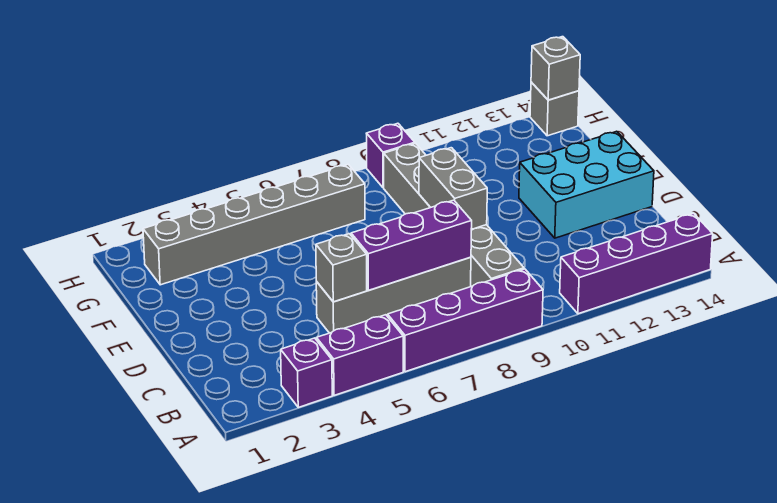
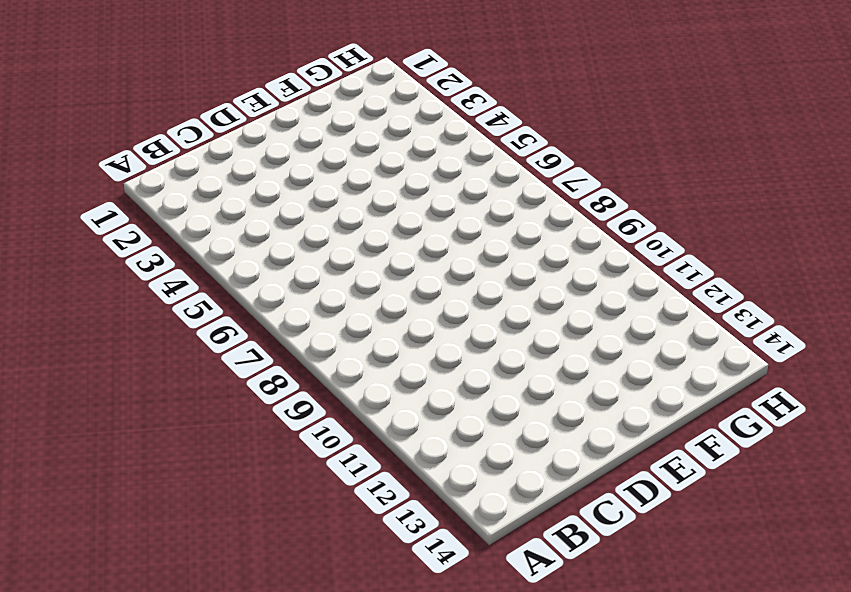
none -> purple 1x1 brick [281,338,332,407]
none -> purple 1x2 brick [317,315,403,395]
none -> purple 1x4 brick [388,269,543,372]

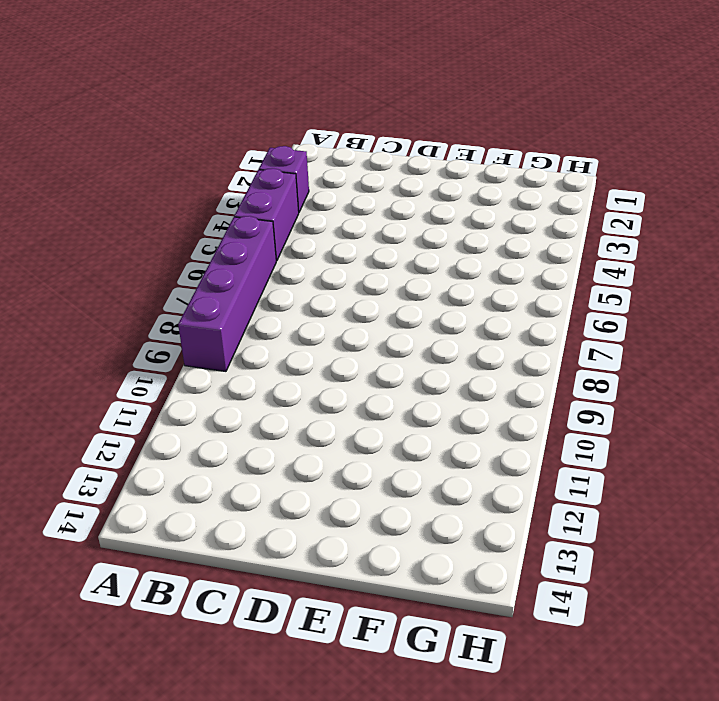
none -> purple 1x4 brick [560,213,713,314]
none -> grey 1x6 brick [384,143,524,286]
none -> grey 1x4 brick [316,257,471,333]

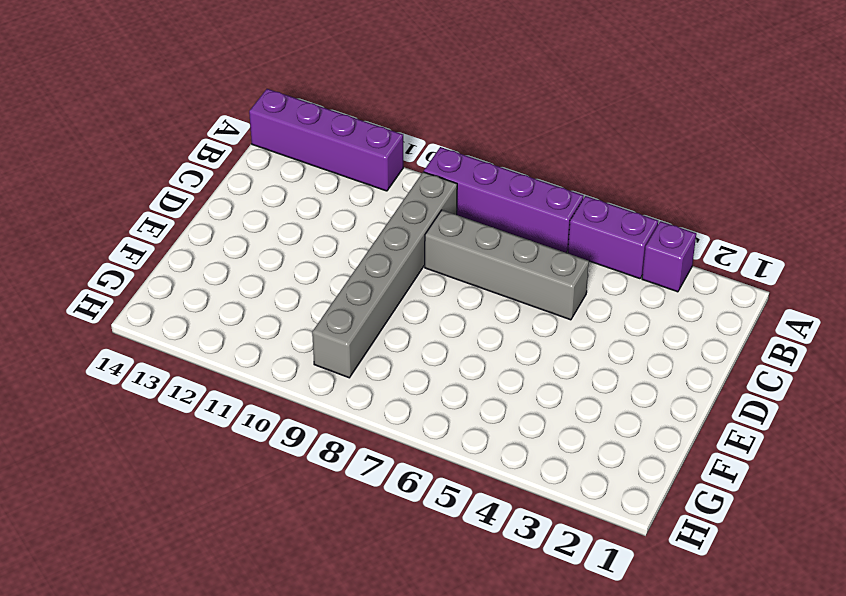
none -> cyan 2x3 brick [519,131,654,238]
none -> grey 1x6 brick [143,164,365,285]
none -> purple 1x1 brick [366,123,415,188]

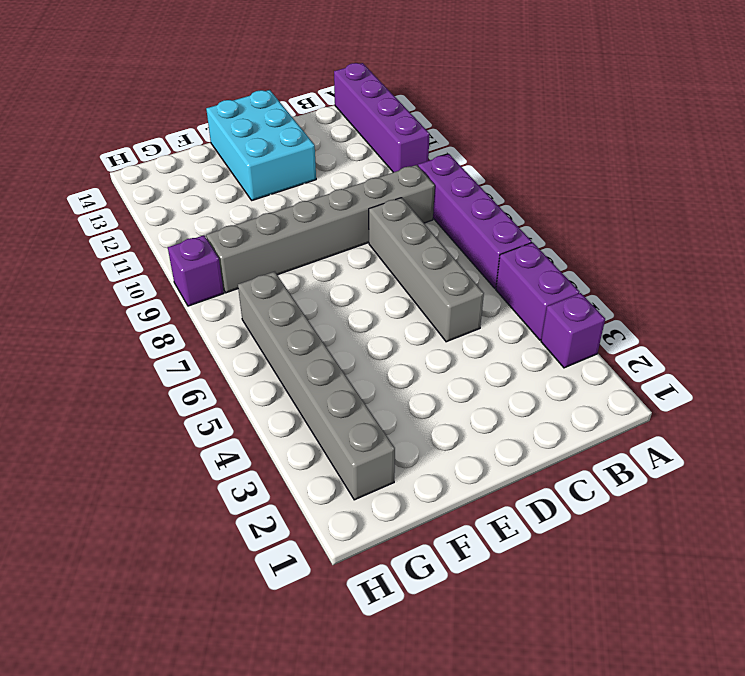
none -> grey 1x1 brick [530,82,579,136]
none -> grey 1x1 brick [316,234,367,302]
none -> purple 1x3 brick [351,200,472,290]

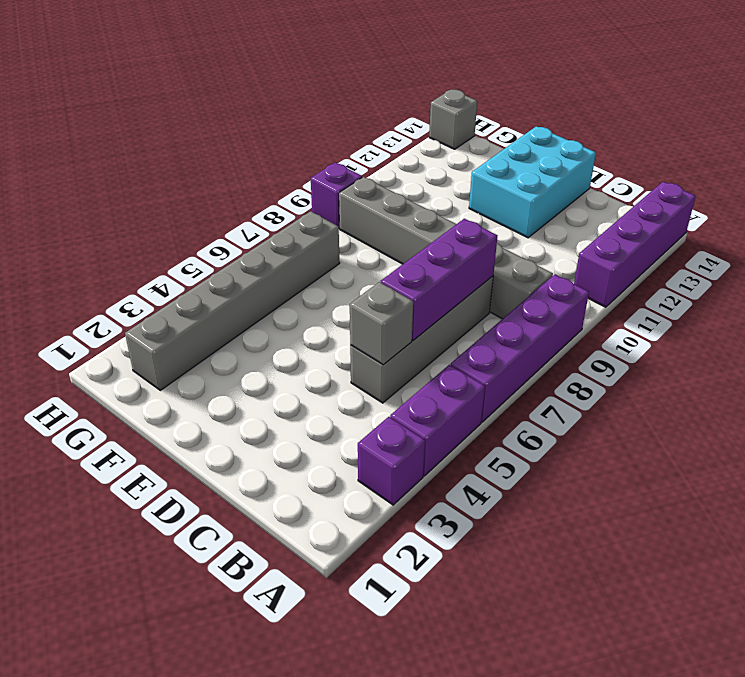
none -> grey 1x2 brick [419,148,487,229]
none -> grey 1x1 brick [531,37,580,100]

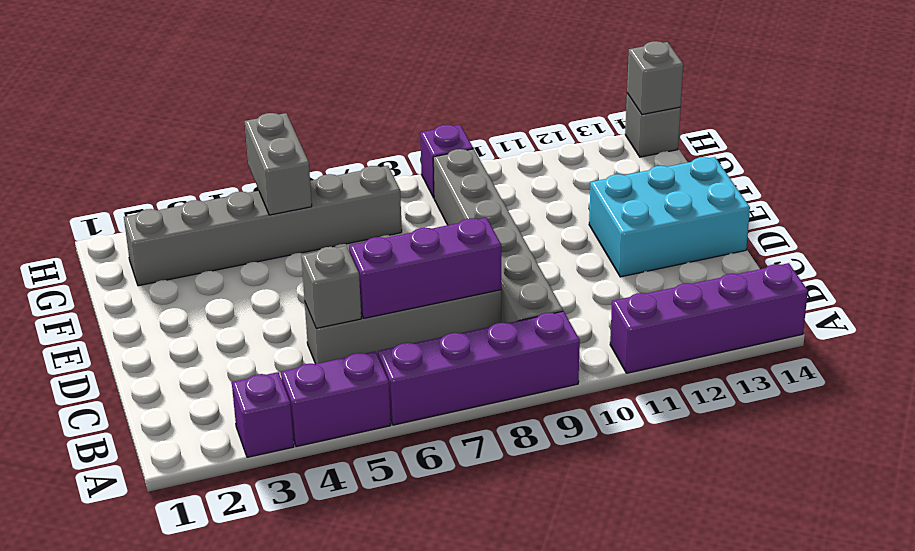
grey 1x2 brick [245,113,312,215] -> grey 1x2 brick moved to [419,148,487,229]

